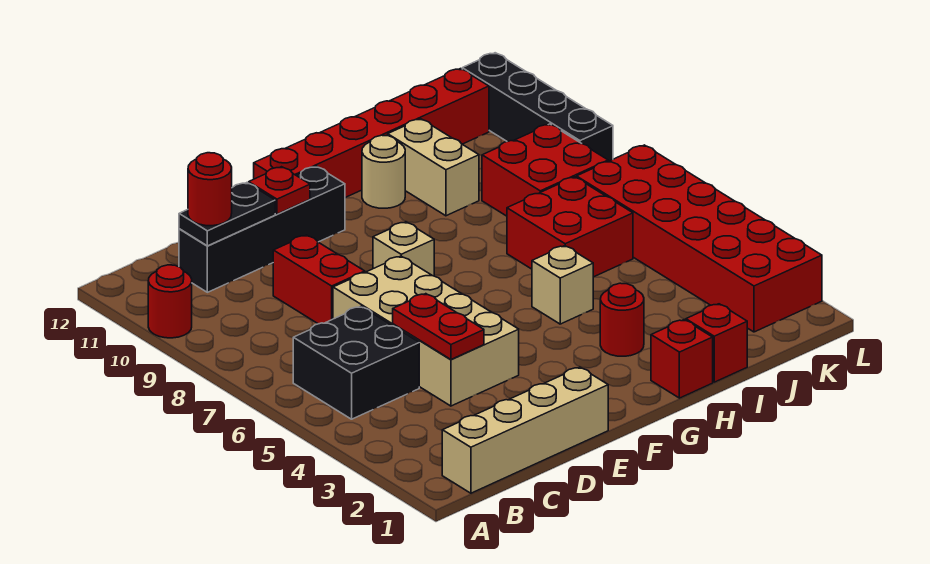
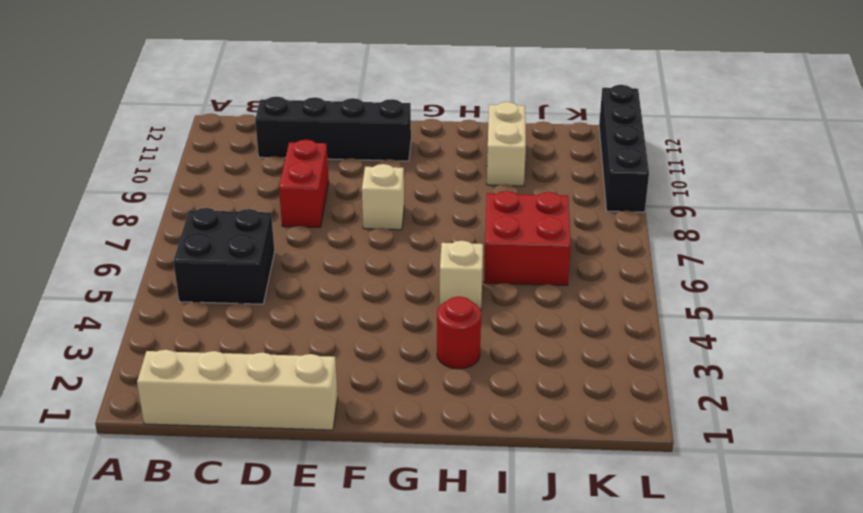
none -> red 1x1 round brick [148,265,192,338]
none -> tan 2x4 brick [333,256,519,406]
none -> red 1x6 brick [254,69,489,198]

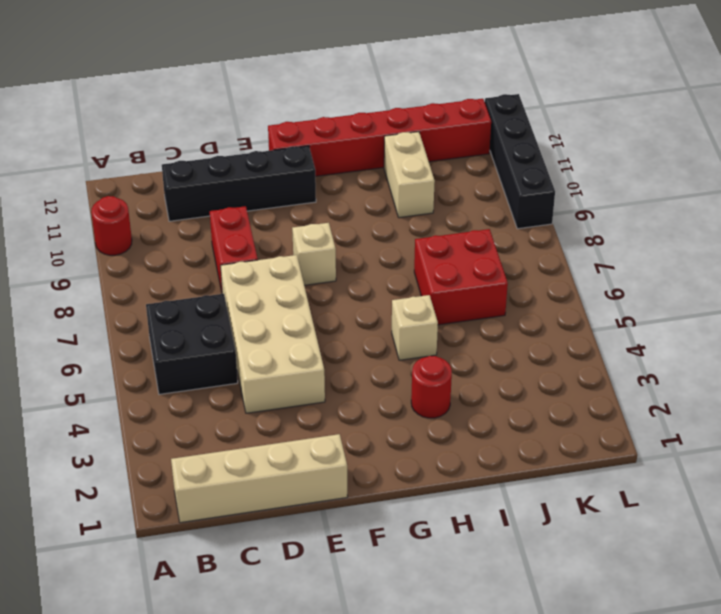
none -> red 1x1 brick [651,320,713,398]
none -> tan 1x1 round brick [362,135,405,208]
none -> red 1x1 brick [686,304,747,382]

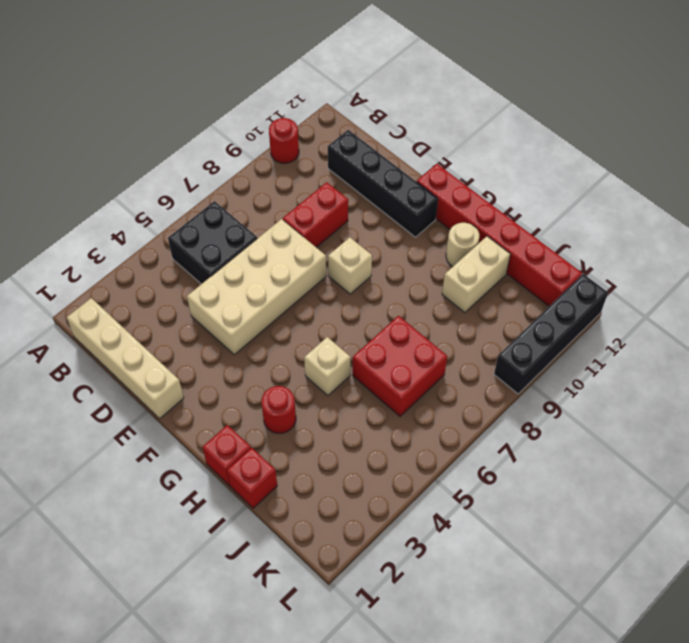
none -> red 2x2 brick [482,124,608,216]
none -> red 2x6 brick [577,145,822,332]
none -> black 1x2 plate [179,183,275,246]

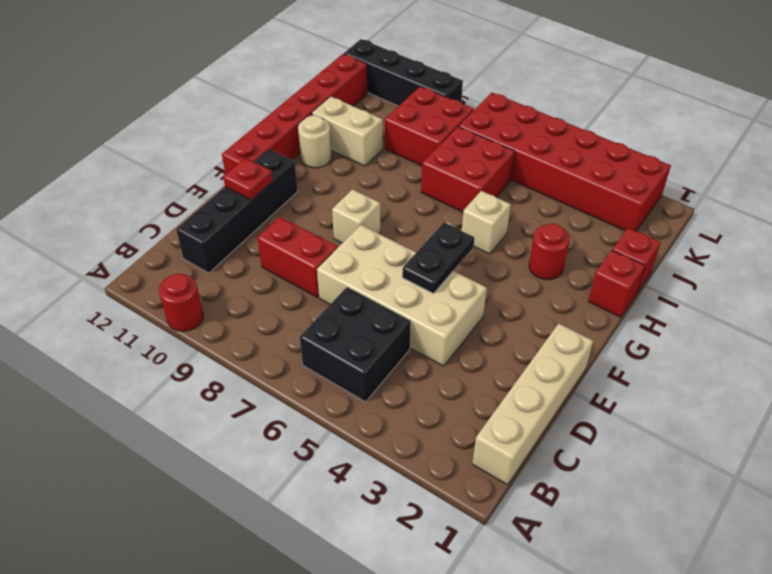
black 1x2 plate [402,223,474,294] -> black 1x2 plate moved to [179,183,275,246]
none -> red 1x2 plate [393,294,484,359]
none -> red 1x1 round brick [188,153,232,226]

